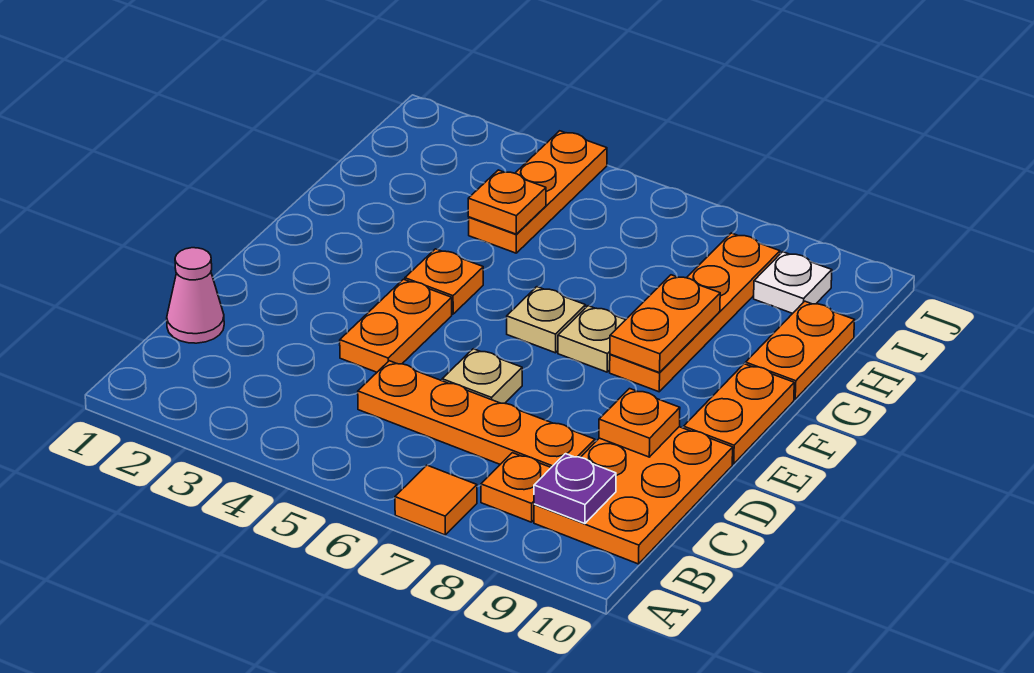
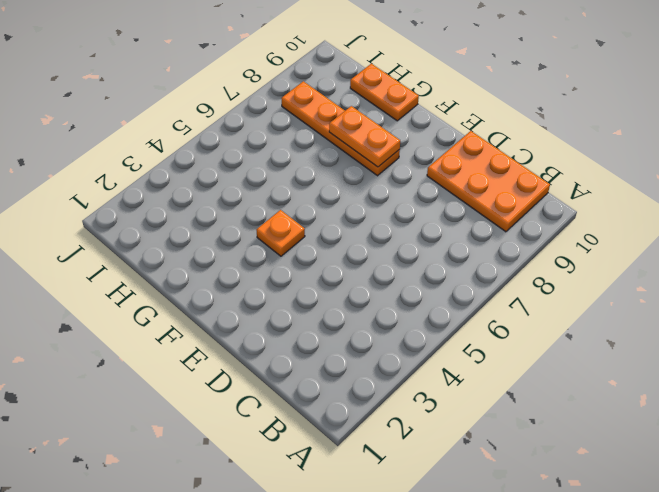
none -> orange 1x1 tile [395,465,477,535]
none -> orange 1x1 plate [481,453,551,522]
none -> pink 1x1 cone [167,248,224,343]

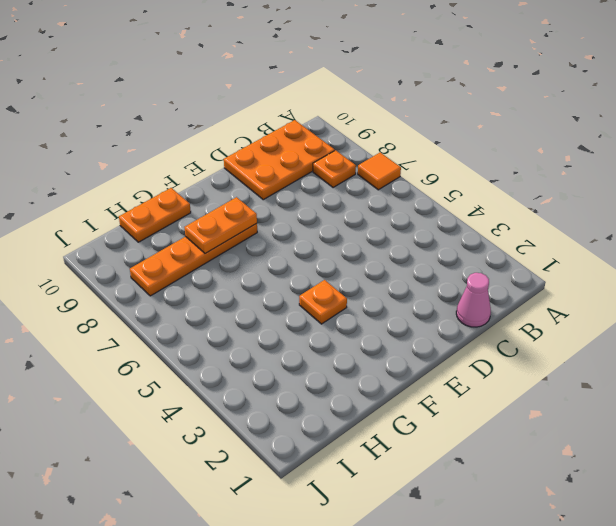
none -> orange 1x4 plate [358,361,595,467]
none -> orange 1x2 plate [340,279,452,372]
none -> tan 1x1 plate [442,349,522,403]

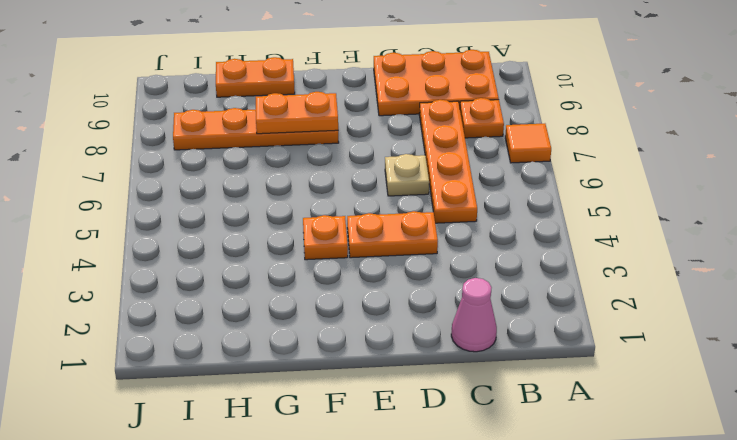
none -> orange 1x2 plate [684,364,794,464]
none -> tan 1x1 plate [507,287,586,353]
none -> tan 1x1 plate [558,306,625,372]

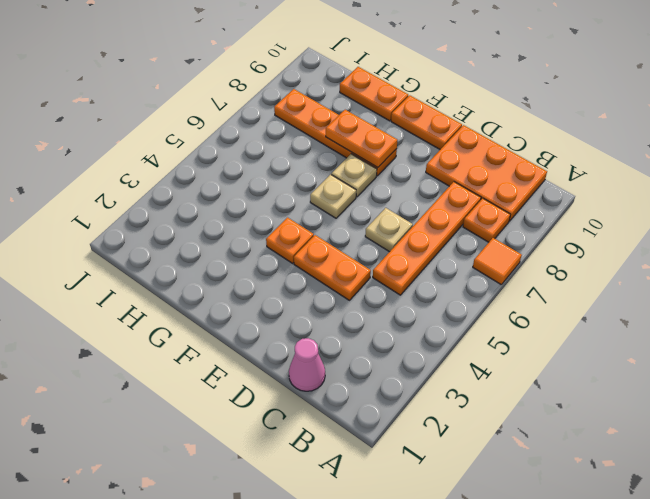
none -> orange 1x3 plate [469,131,607,253]
none -> white 1x1 plate [754,252,832,313]
none -> purple 1x1 plate [534,454,616,524]

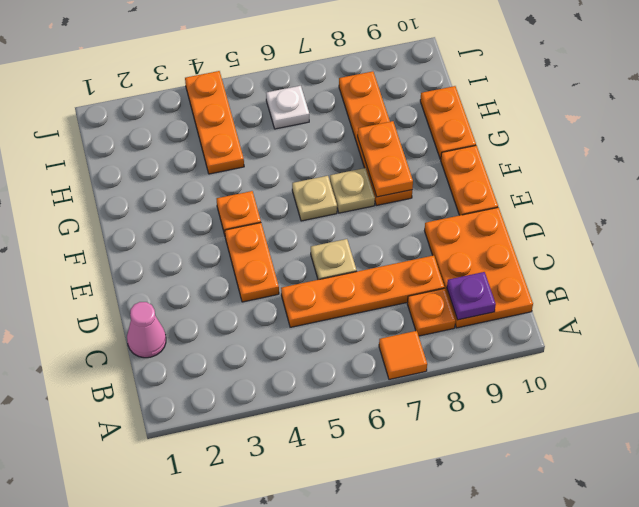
white 1x1 plate [266,86,309,129] -> white 1x1 plate moved to [754,252,832,313]
none -> orange 1x1 plate [599,389,680,457]
none -> orange 1x1 plate [468,170,546,234]

